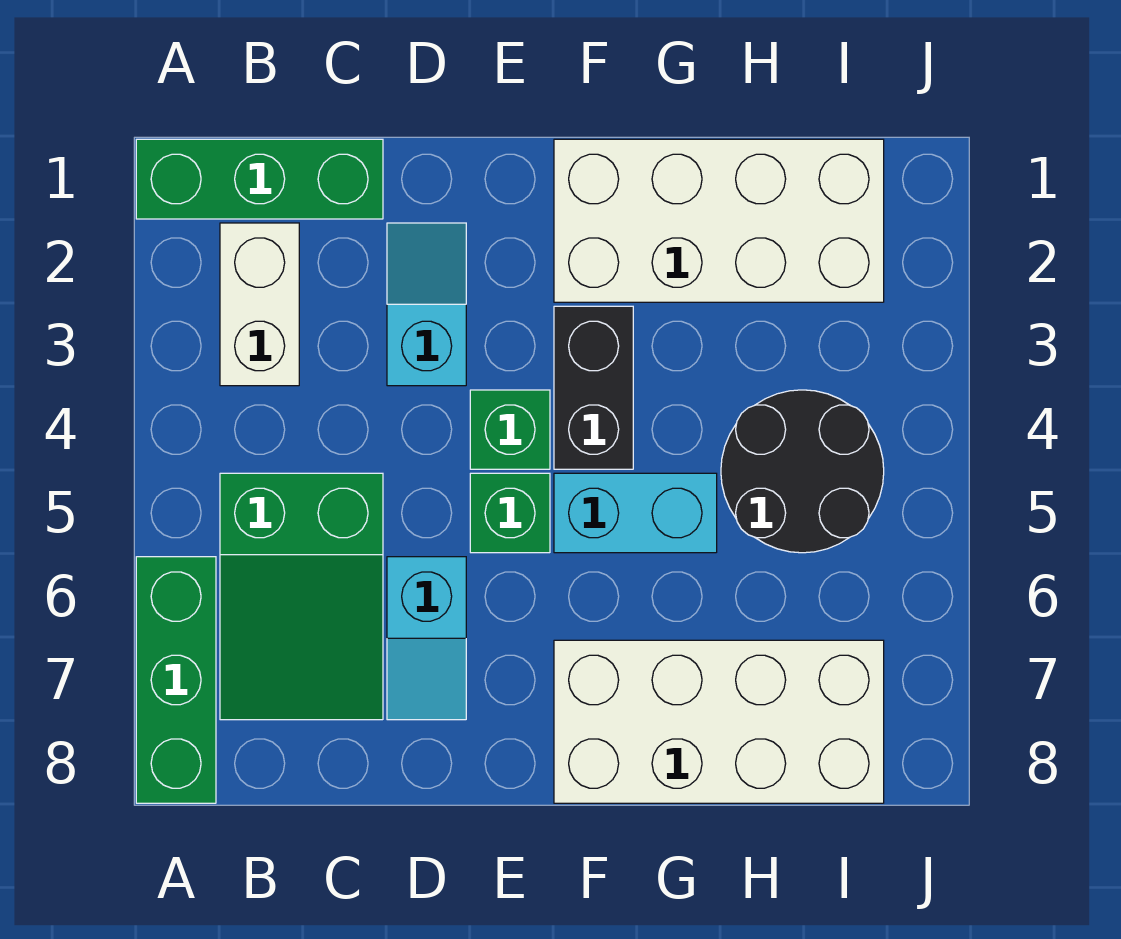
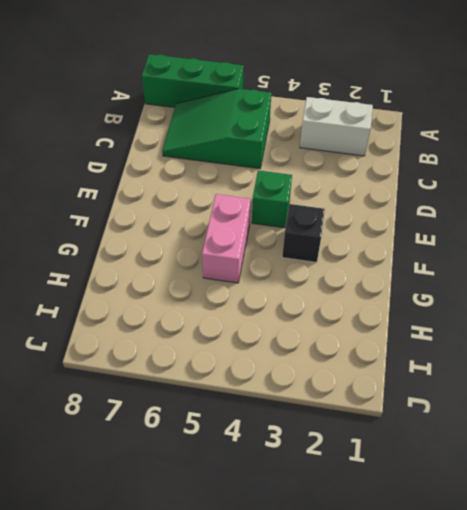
black 1x1 brick [282,204,325,262] -> black 1x2 brick [554,306,633,469]
pink 1x2 brick [202,194,251,283] -> cyan 1x2 brick [554,473,717,553]
none -> green 1x3 brick [136,139,383,219]
none -> cyan 1x2 slope [387,223,466,386]
none -> cyan 1x2 slope [387,557,466,720]

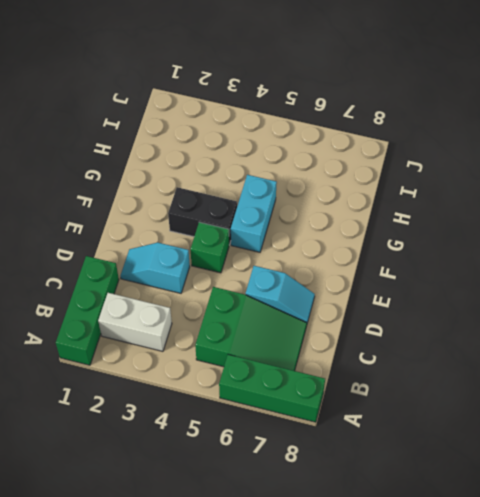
none -> green 1x1 brick [470,473,550,553]
none -> white 2x4 brick [554,139,884,302]
none -> white 2x4 brick [554,640,884,803]

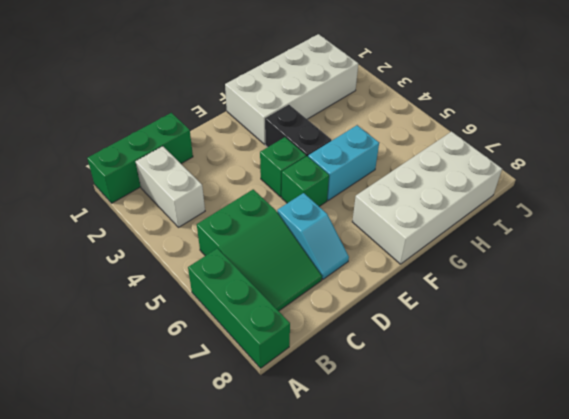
none -> cyan 1x2 slope [387,223,466,386]
none -> black 2x2 round brick [721,390,884,553]

